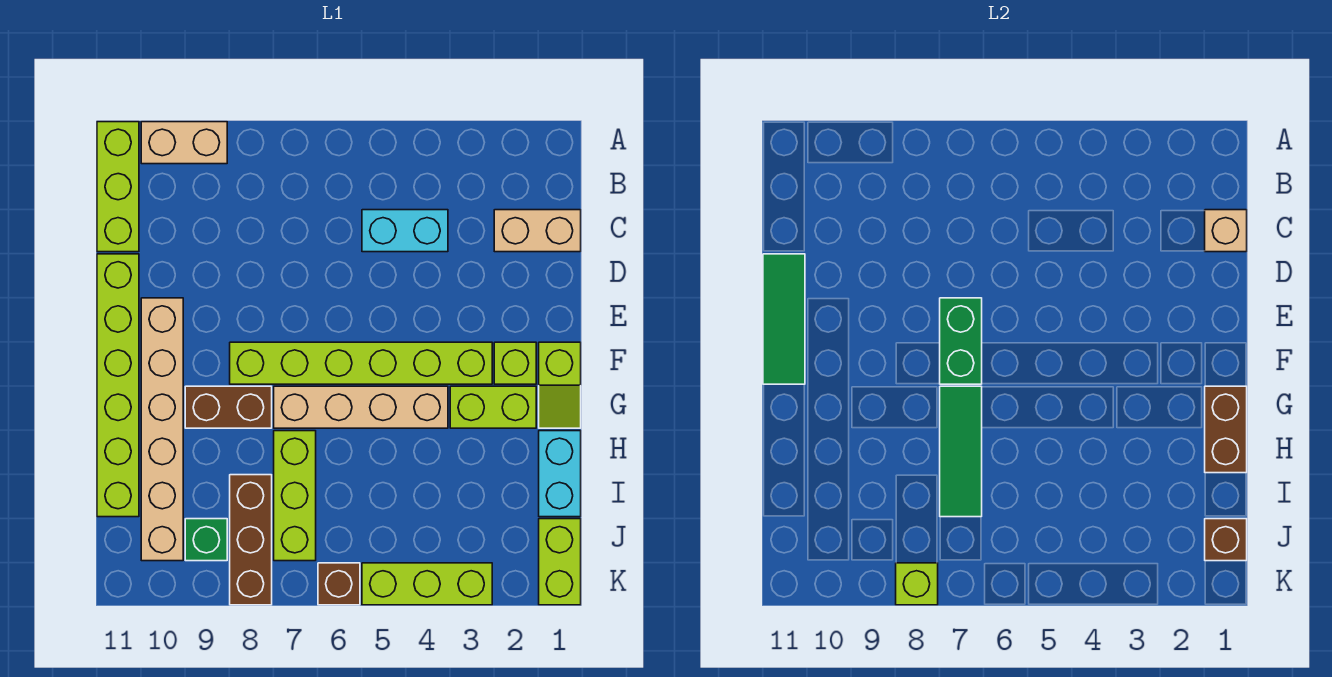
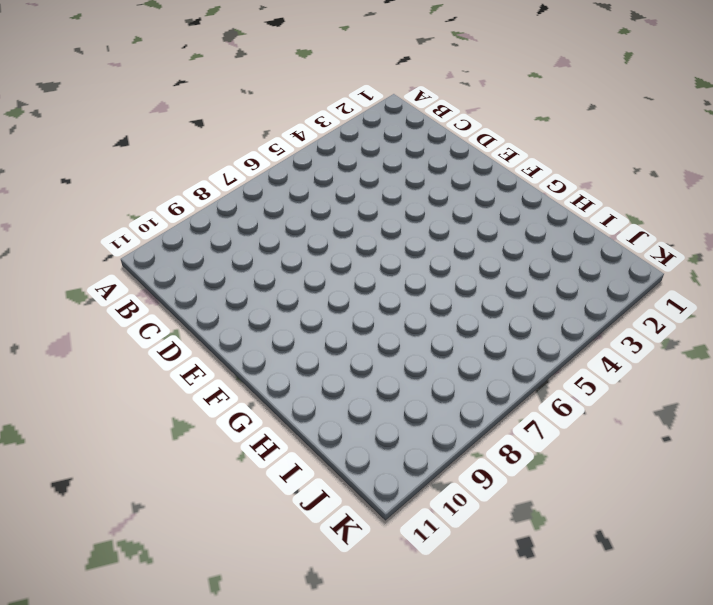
none -> tan 1x2 brick [141,122,227,164]
none -> lime 1x3 brick [97,122,139,252]
none -> tan 1x2 brick [494,210,581,252]

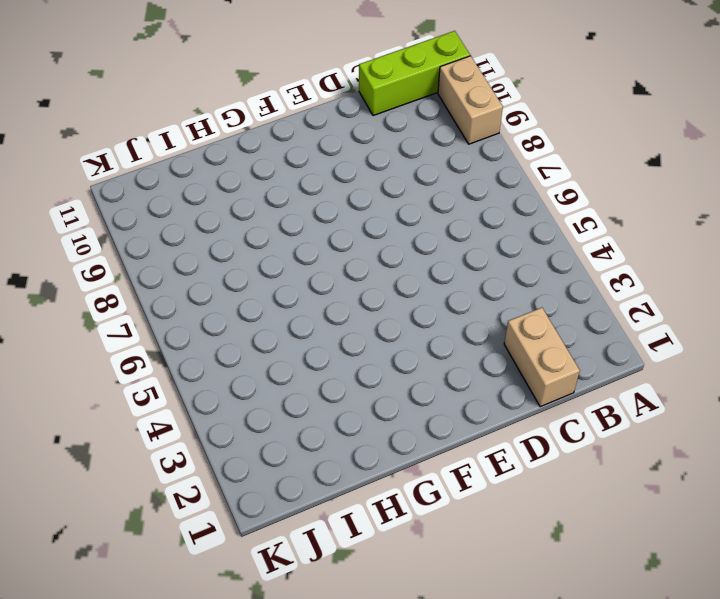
none -> cyan 1x2 brick [362,210,448,252]
none -> lime 1x6 brick [97,254,139,517]
none -> tan 1x6 brick [141,298,183,561]

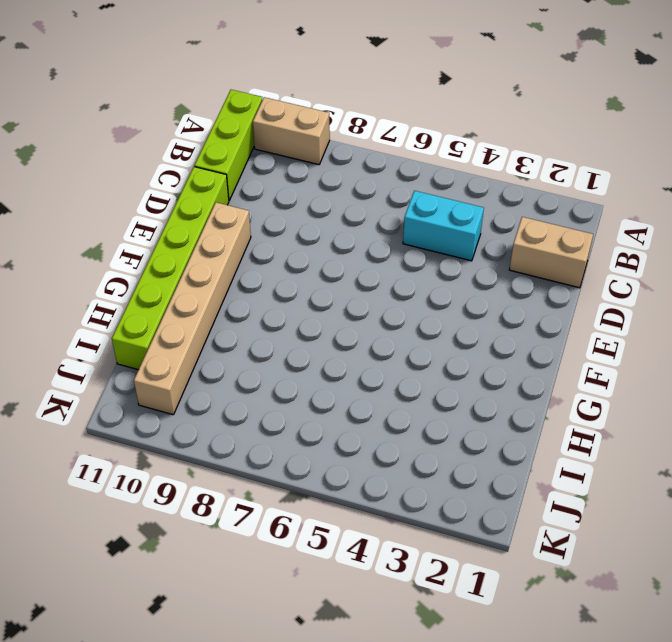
none -> lime 1x2 slope [539,342,581,428]
none -> lime 1x1 brick [494,342,536,384]
none -> lime 1x6 brick [230,342,492,384]

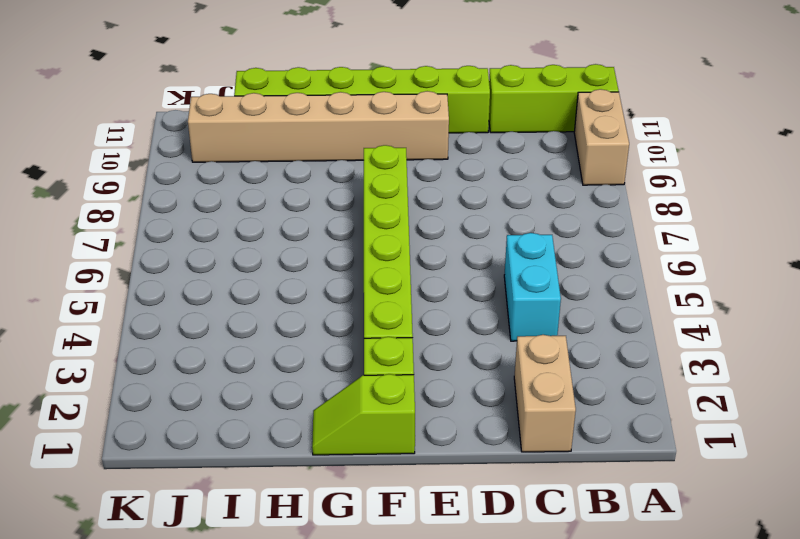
none -> lime 1x2 brick [450,386,536,428]
none -> tan 1x4 brick [274,386,448,428]
none -> brown 1x2 brick [185,386,272,428]

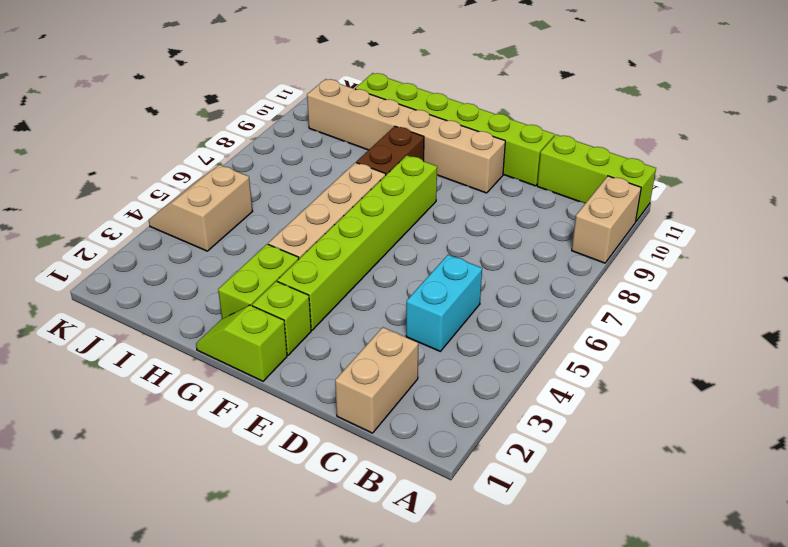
tan 2x2 slope [149,165,253,251] -> lime 1x3 brick [362,563,492,605]
none -> cyan 1x2 brick [539,431,581,517]
none -> lime 1x3 brick [274,431,316,561]
none -> brown 1x3 brick [230,475,272,605]

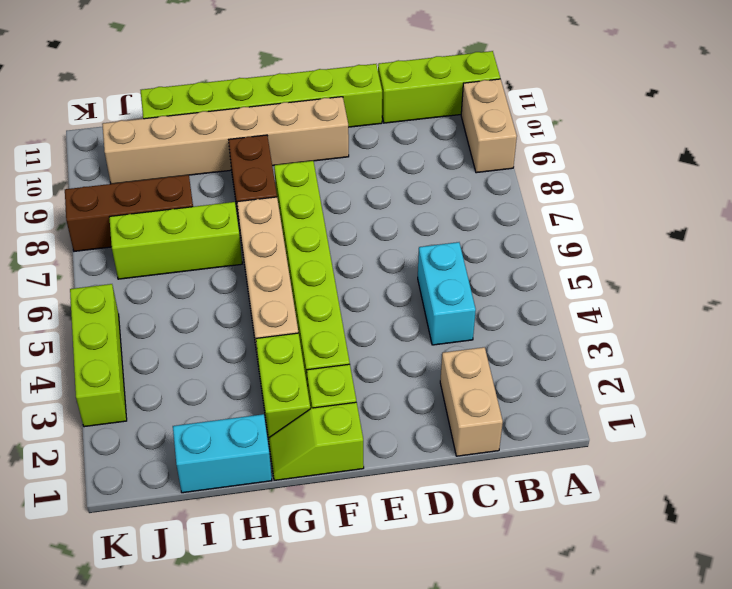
none -> lime 1x2 brick [539,519,581,605]
none -> green 1x1 brick [185,519,227,561]
none -> brown 1x1 brick [318,563,360,605]

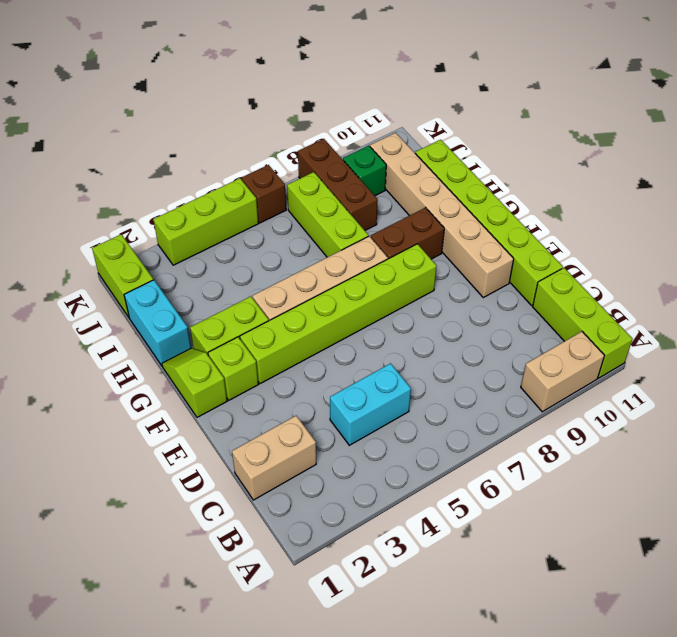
none -> tan 1x1 brick [1205,210,1247,252]
none -> green 1x3 tile [763,254,805,384]
none -> green 1x2 brick [940,298,982,384]

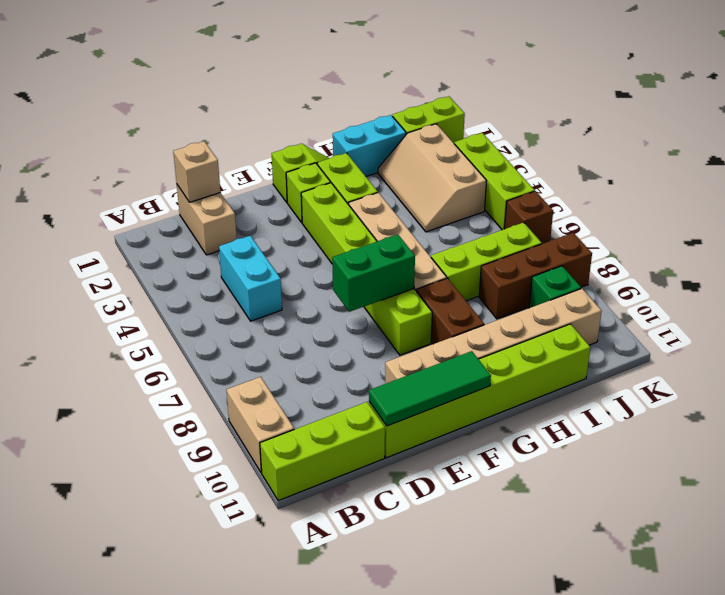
tan 2x3 slope [378,124,487,232] -> none
none -> brown 1x2 brick [1205,386,1247,473]
none -> green 1x3 tile [940,386,982,517]
none -> brown 1x1 brick [1205,519,1247,561]

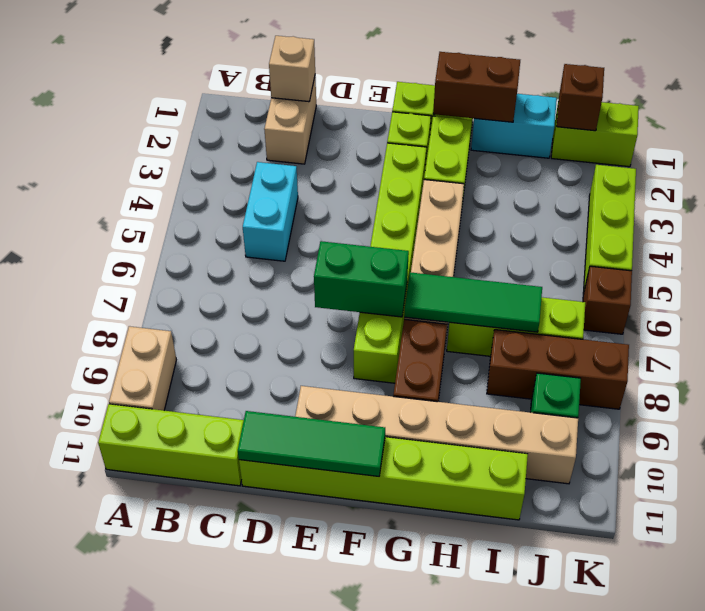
none -> lime 1x1 brick [896,563,938,605]

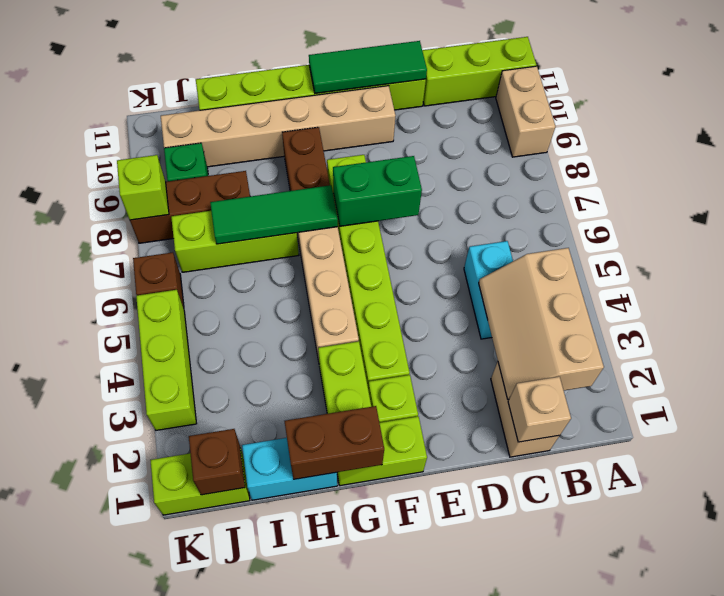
tan 2x3 slope [479,248,604,400] -> none

